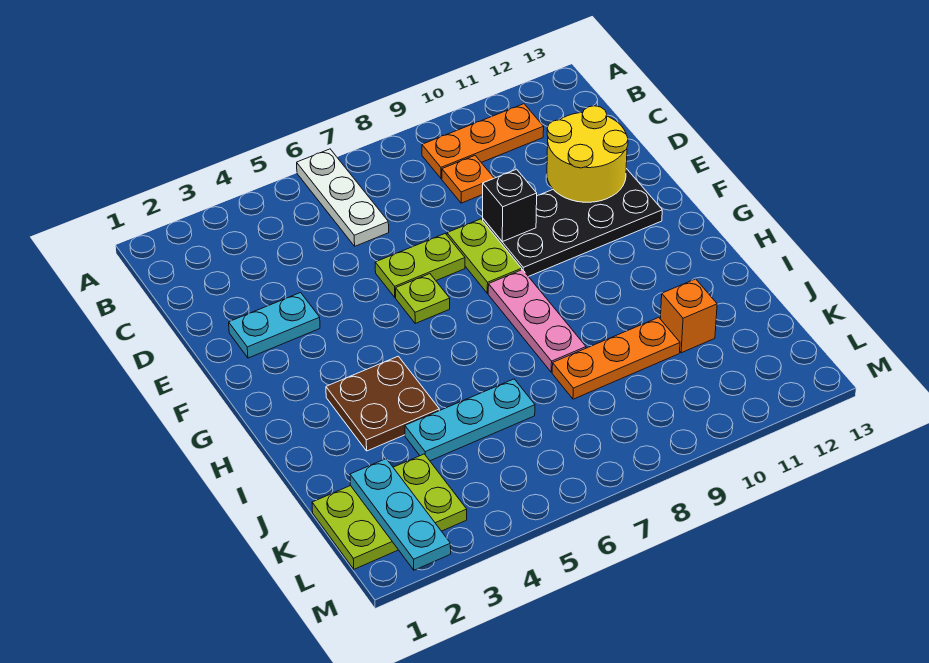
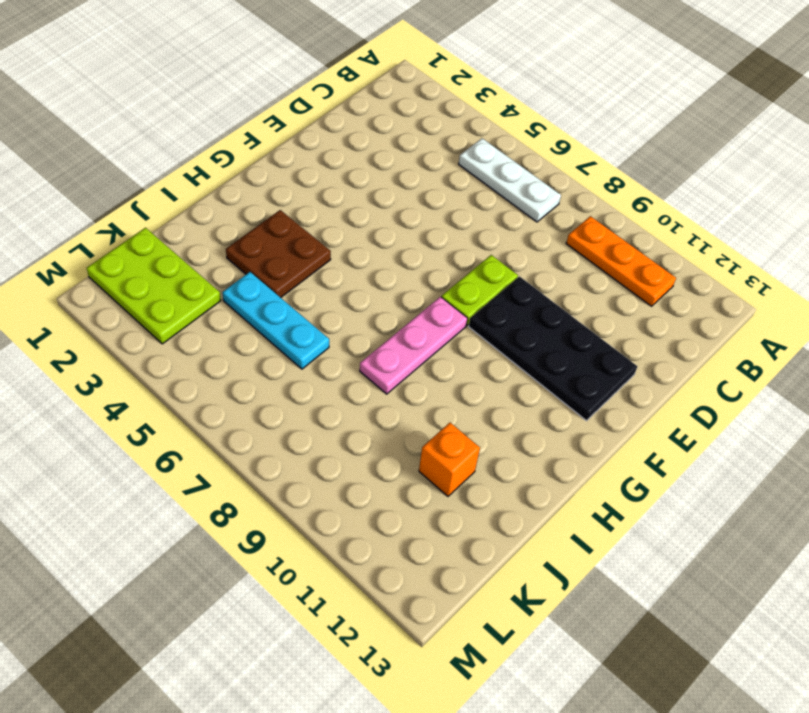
white 1x3 plate [459,138,561,222] -> white 1x3 plate turned to [297,149,389,246]
none -> orange 1x1 plate [442,156,494,203]
none -> cyan 1x2 plate [229,293,320,358]
none -> lime 1x2 plate [375,234,465,297]

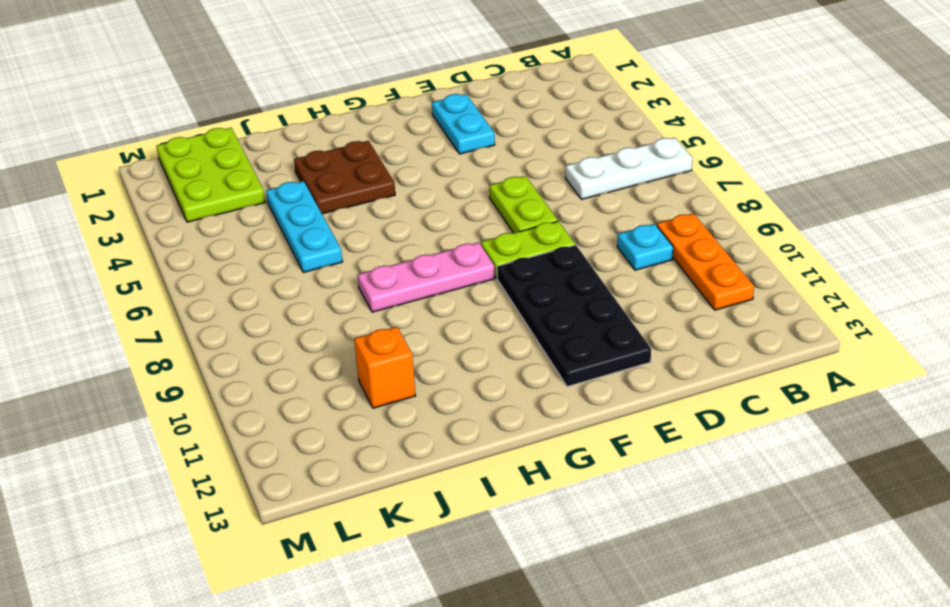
cyan 1x1 plate [617,224,673,270] -> orange 1x1 plate [442,156,494,203]
none -> lime 1x1 plate [396,274,450,323]
none -> orange 1x3 plate [552,317,680,399]
none -> yellow 2x2 round brick [547,106,628,202]

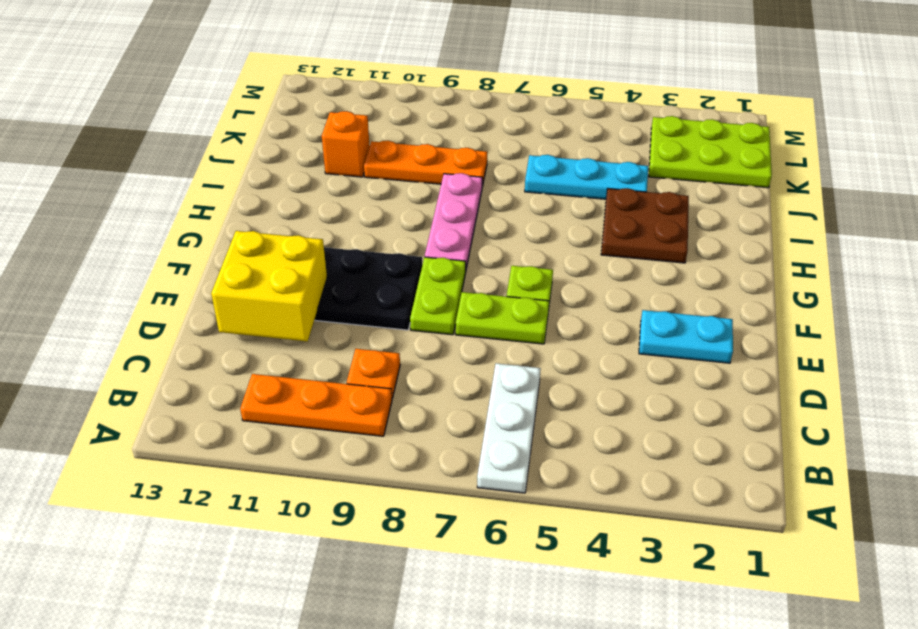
yellow 2x2 brick [211,231,327,341] -> yellow 2x2 round brick [547,106,628,202]
none -> black 1x1 brick [483,169,537,242]
none -> cyan 1x3 plate [350,459,451,570]

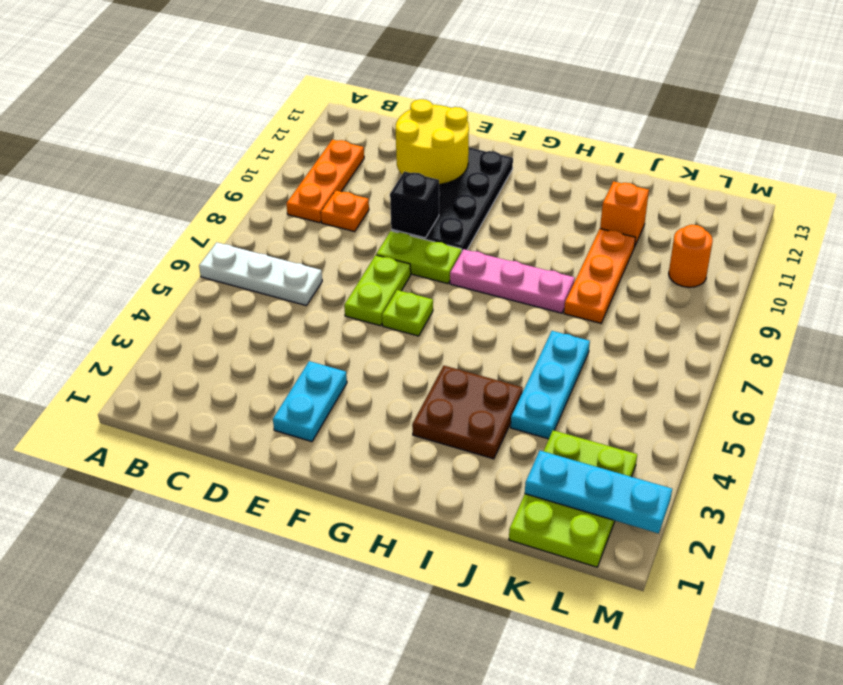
orange 1x1 round brick [669,225,713,287] -> none

